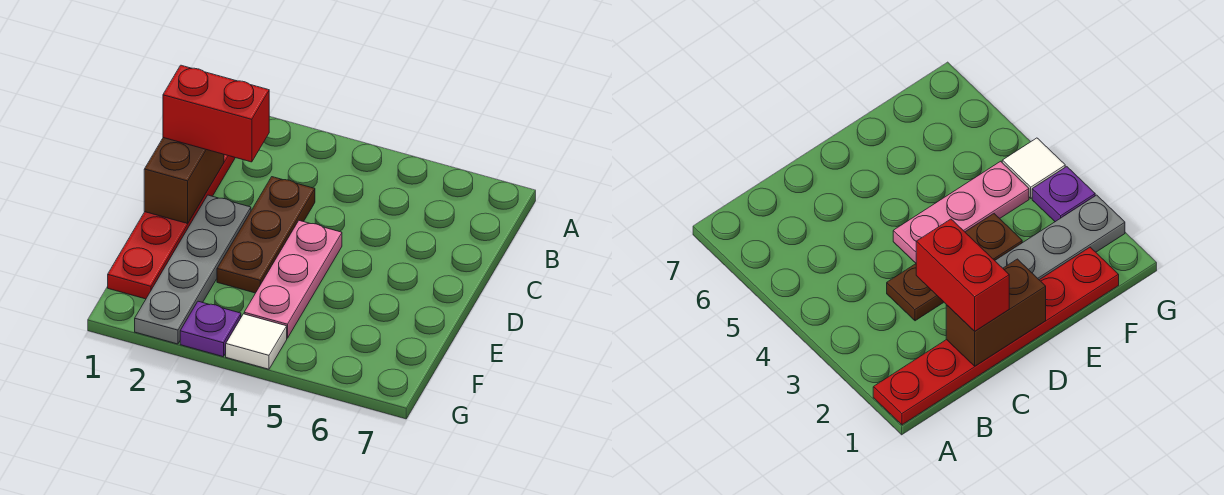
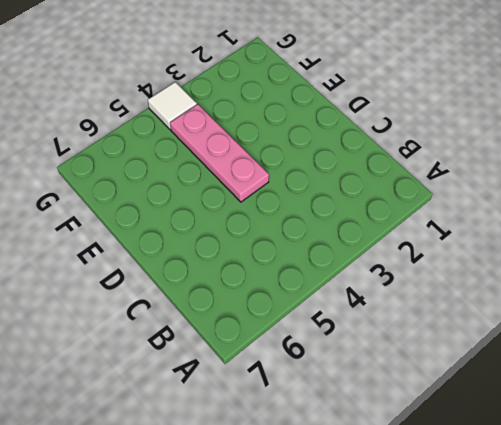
none -> red 1x6 plate [108,155,235,299]
none -> brown 1x3 plate [217,177,315,293]

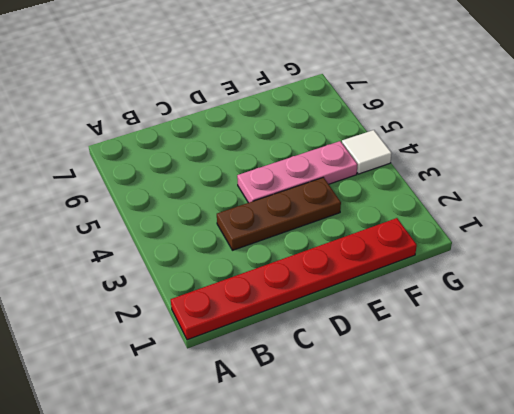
none -> grey 1x4 plate [135,195,251,344]
none -> purple 1x1 plate [180,301,241,357]

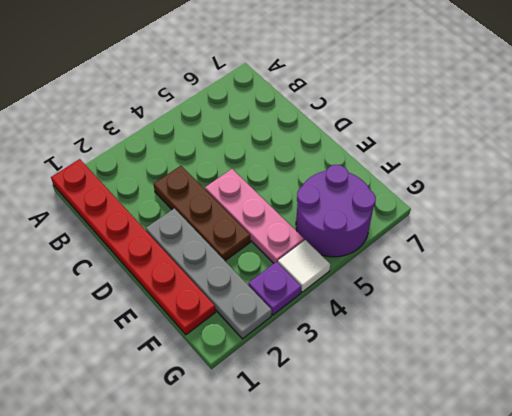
purple 2x2 round brick [296,165,376,257] -> none
none -> brown 1x2 brick [144,138,224,224]
none -> red 1x2 brick [163,65,269,162]

